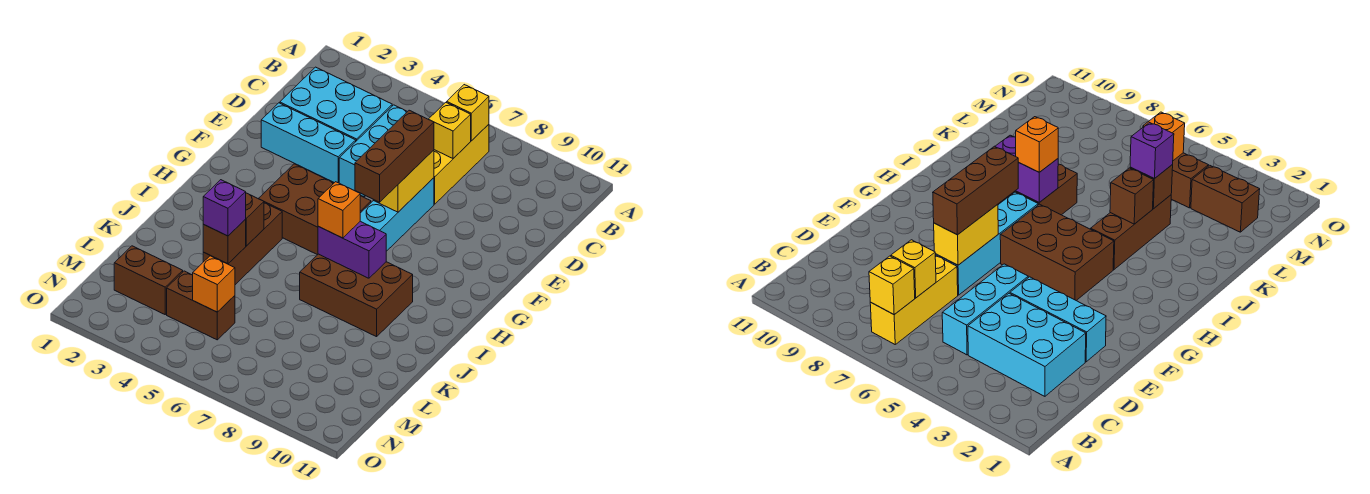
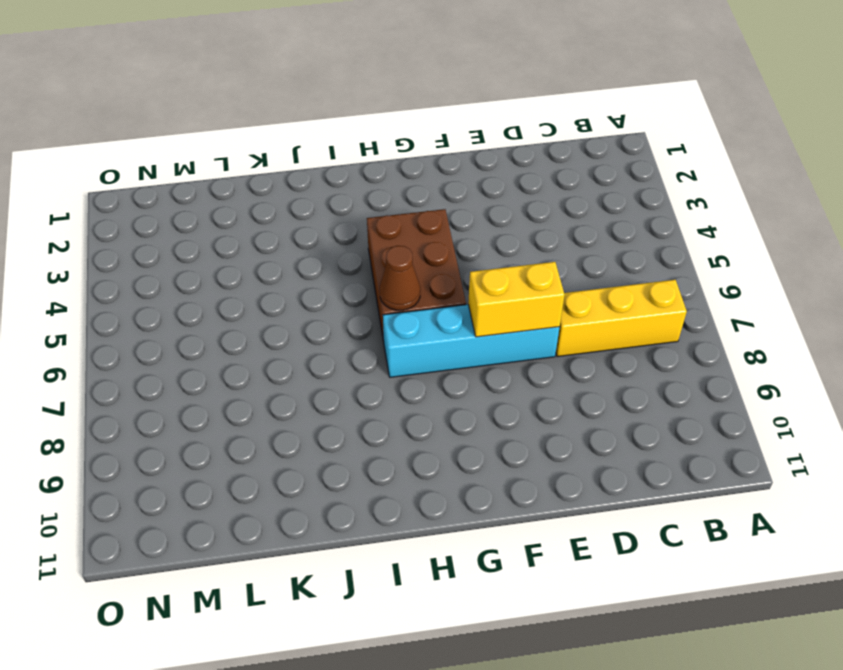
brown 1x1 cone [380,246,420,310] -> none
none -> cyan 2x3 brick [280,67,392,141]
none -> cyan 1x3 brick [339,105,407,197]
none -> cyan 1x3 brick [261,103,356,183]

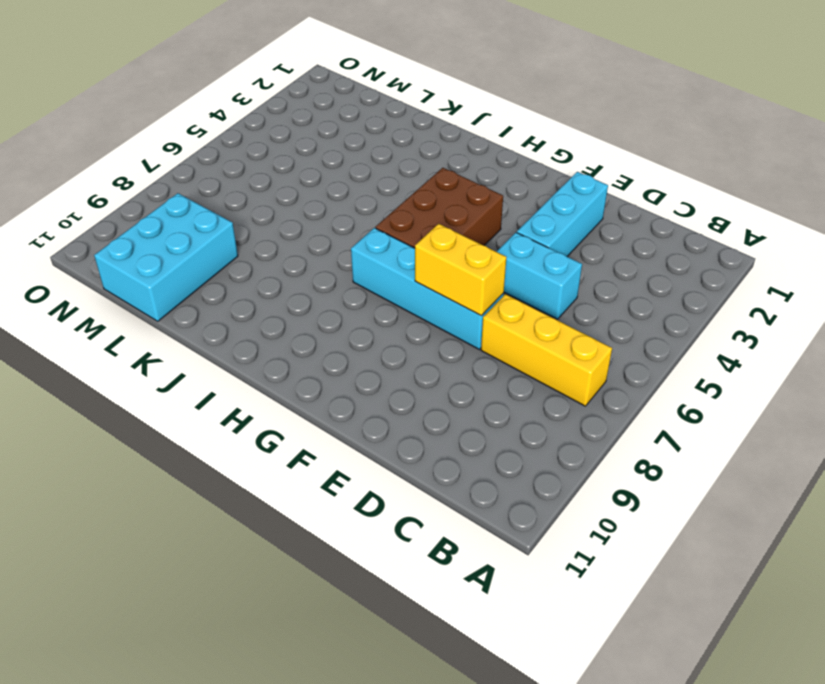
cyan 1x2 brick [497,233,582,319] -> cyan 1x3 brick [339,105,407,197]
cyan 2x3 brick [94,193,238,321] -> cyan 2x3 brick moved to [280,67,392,141]
none -> brown 1x3 brick [203,203,282,285]
none -> brown 2x3 brick [300,254,413,337]
none -> brown 1x2 brick [114,246,183,314]

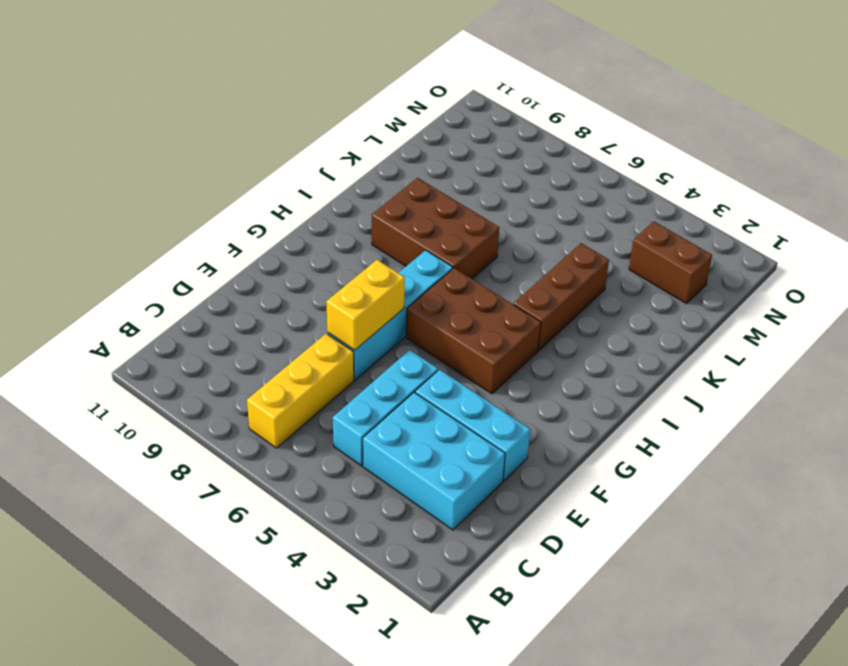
none -> brown 1x2 brick [167,271,235,340]
none -> yellow 1x1 brick [447,85,489,141]
none -> yellow 1x1 brick [429,102,471,158]

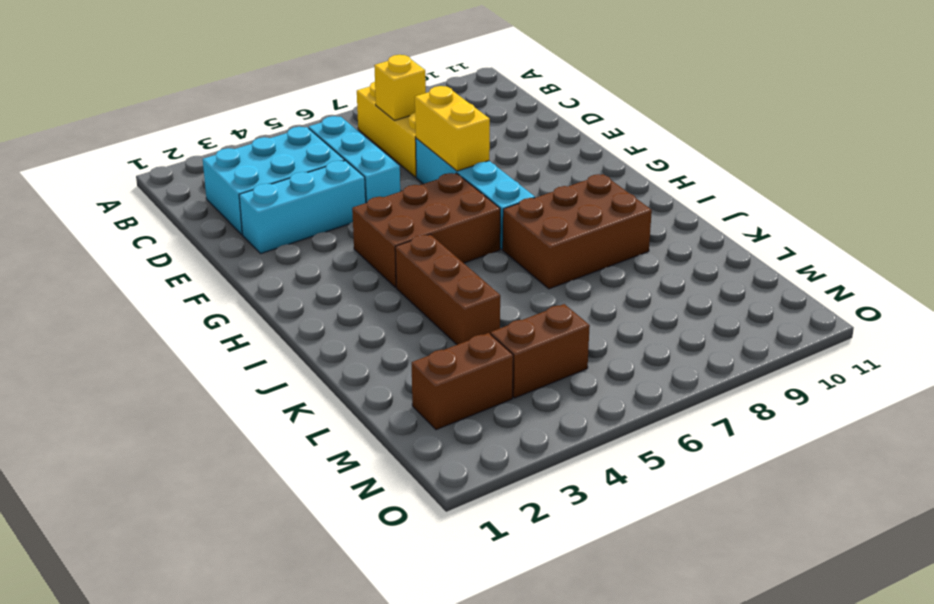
none -> yellow 1x1 brick [447,85,489,141]
none -> purple 1x2 brick [318,221,386,278]
none -> brown 1x1 brick [245,193,264,246]

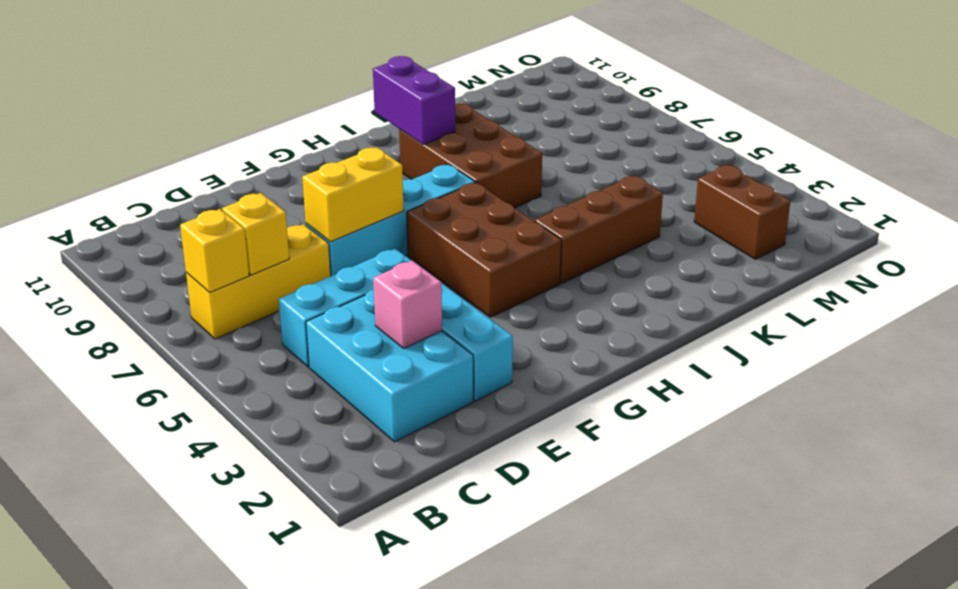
pink 1x1 brick [373,261,442,348] -> none
purple 1x2 brick [373,56,455,145] -> purple 1x2 brick moved to [318,221,386,278]
none -> brown 1x2 brick [167,271,235,340]
none -> brown 1x1 brick [245,193,264,246]
none -> brown 1x1 brick [203,220,246,264]

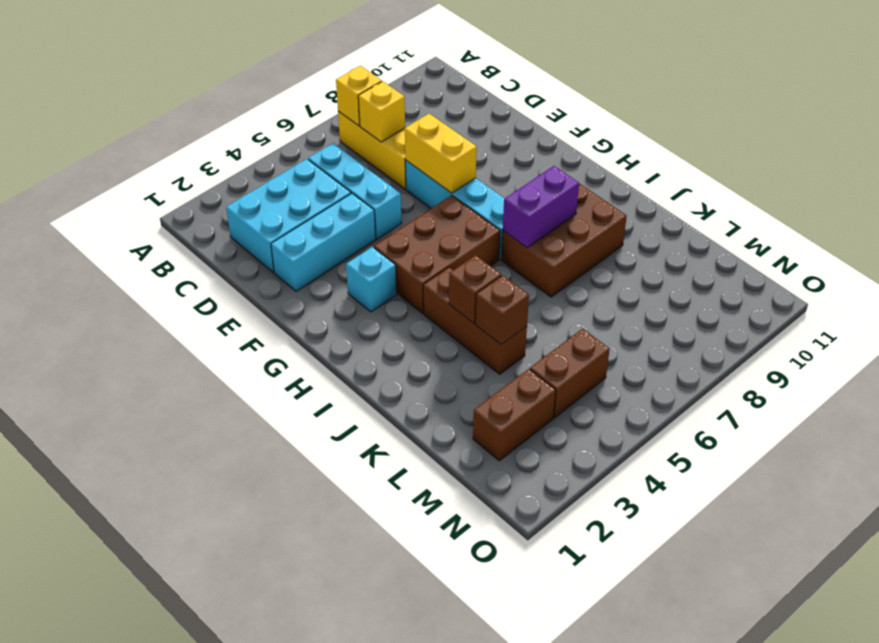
cyan 1x1 brick [346,247,397,312] -> none
none -> orange 1x1 brick [193,256,235,312]
none -> brown 1x3 brick [355,110,434,202]
none -> orange 1x1 brick [318,182,360,238]

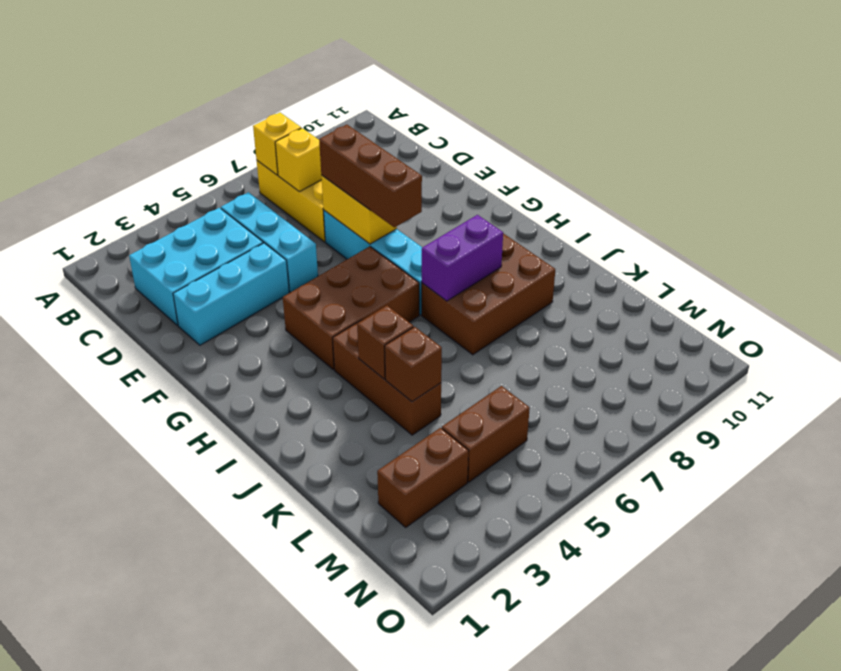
none -> orange 1x1 brick [193,256,235,312]
none -> orange 1x1 brick [318,182,360,238]
none -> purple 1x1 brick [203,180,246,236]

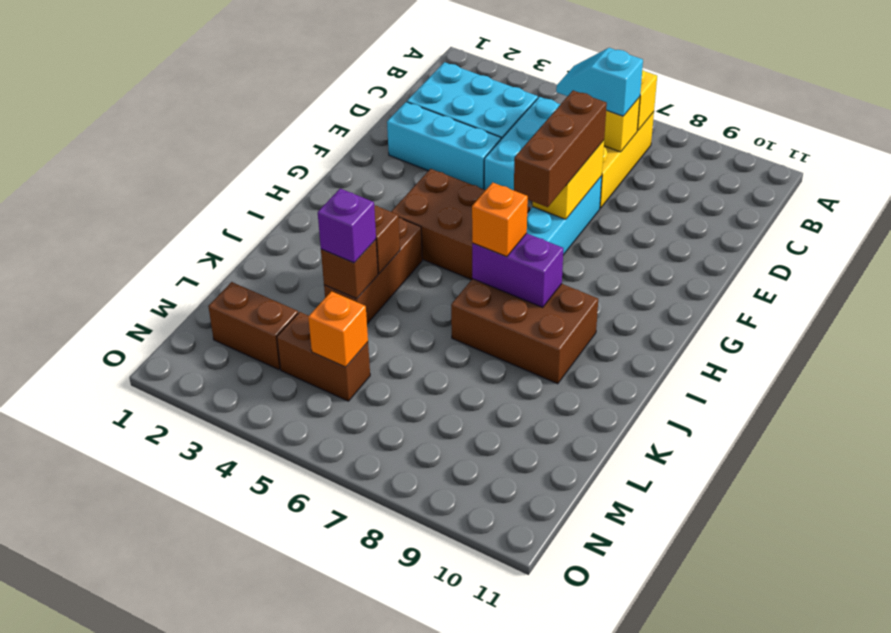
cyan 1x2 slope [556,48,643,116] -> none

